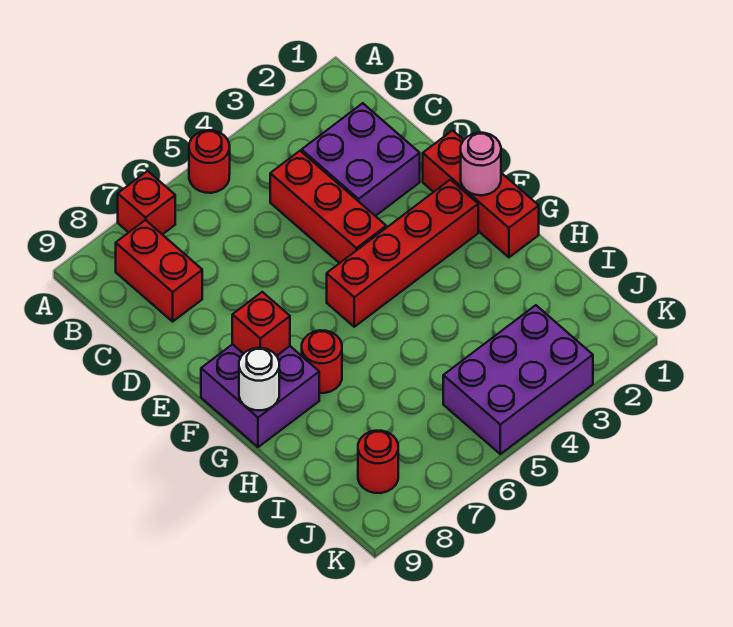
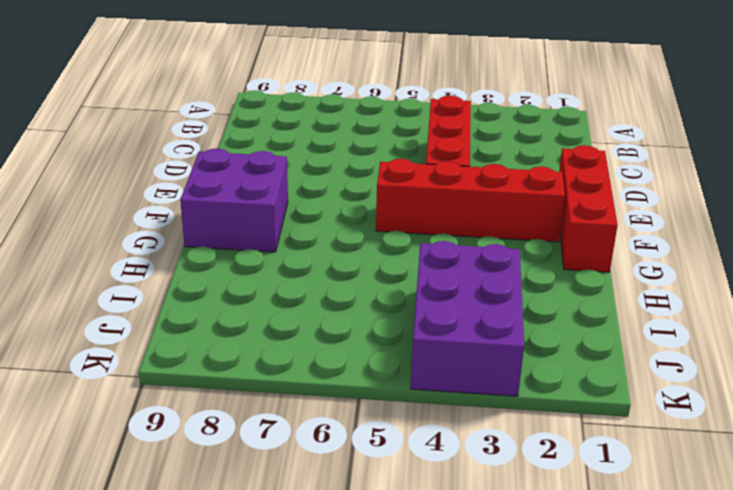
purple 2x3 brick [411,241,524,396] -> purple 2x3 brick turned to [443,305,593,454]
none -> red 1x1 round brick [189,130,230,193]
none -> red 1x1 brick [118,171,175,234]
none -> red 1x2 brick [116,220,202,322]

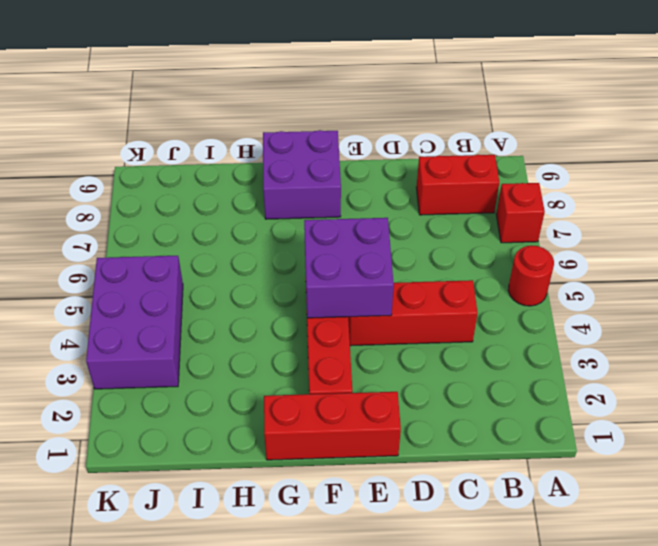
purple 2x2 brick [304,218,394,318] -> purple 2x2 brick moved to [302,103,420,216]
none -> red 1x1 round brick [302,330,342,393]
none -> red 1x1 round brick [358,431,398,493]
none -> pink 1x1 round brick [461,133,501,195]

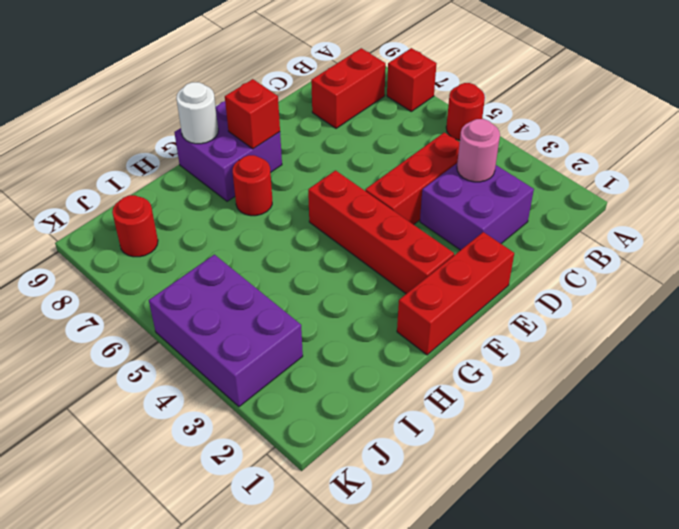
pink 1x1 round brick [457,119,500,182] -> pink 1x1 round brick moved to [461,133,501,195]

